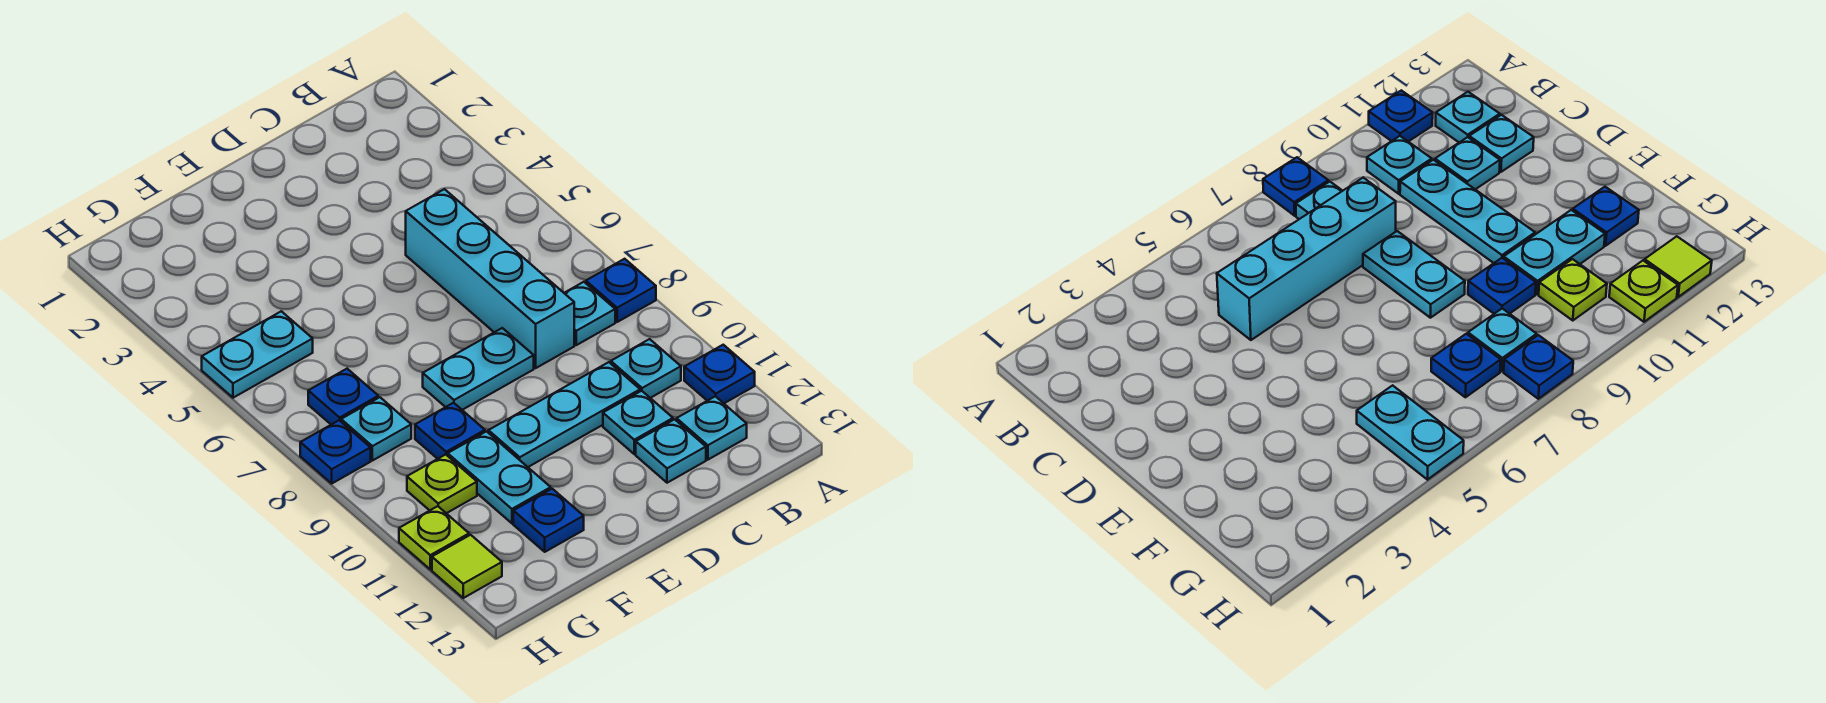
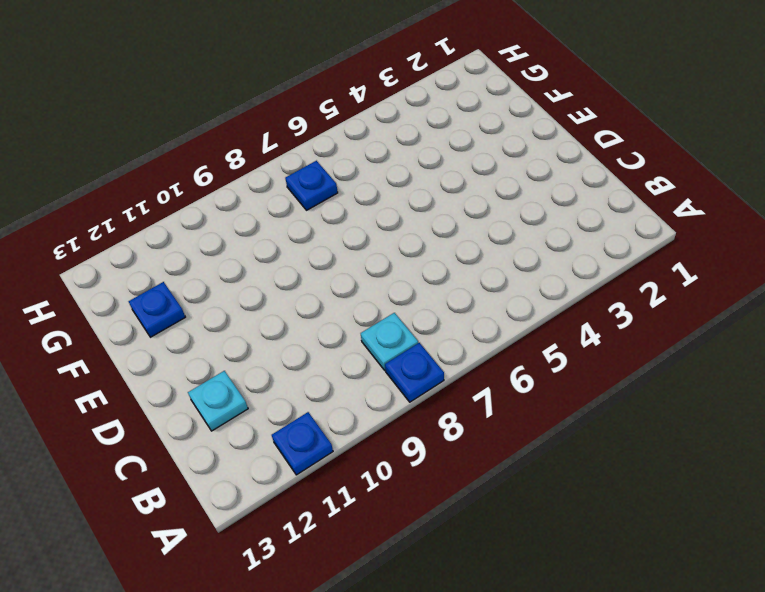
none -> cyan 1x1 plate [611,339,681,398]
none -> cyan 1x1 plate [677,396,747,460]
none -> cyan 1x4 brick [406,189,574,368]

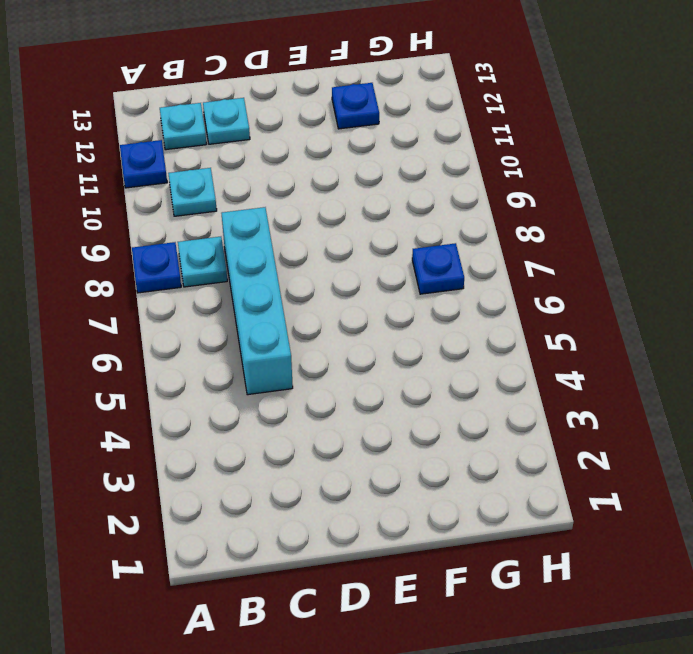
none -> cyan 1x3 plate [488,362,640,467]
none -> cyan 1x1 plate [603,391,673,454]
none -> cyan 1x2 plate [423,328,534,410]

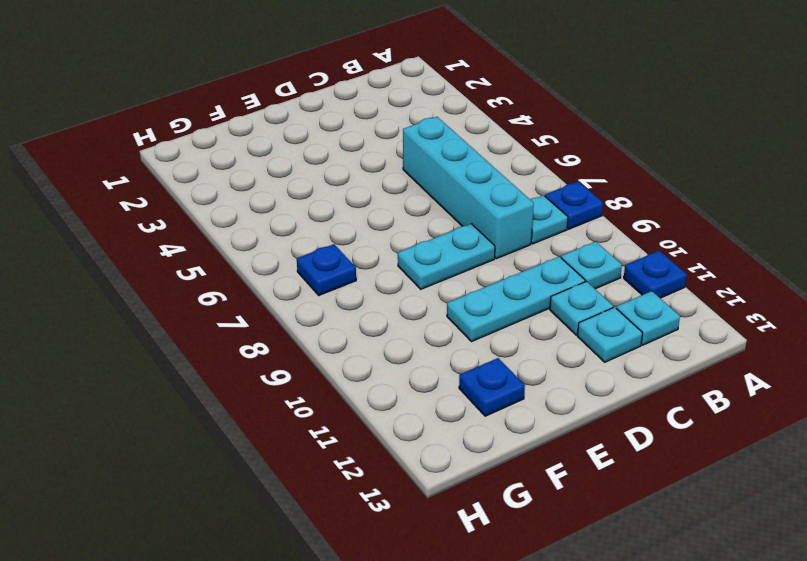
none -> blue 1x1 plate [415,403,485,459]
none -> cyan 1x2 plate [448,431,551,523]
none -> cyan 1x2 plate [202,311,313,398]

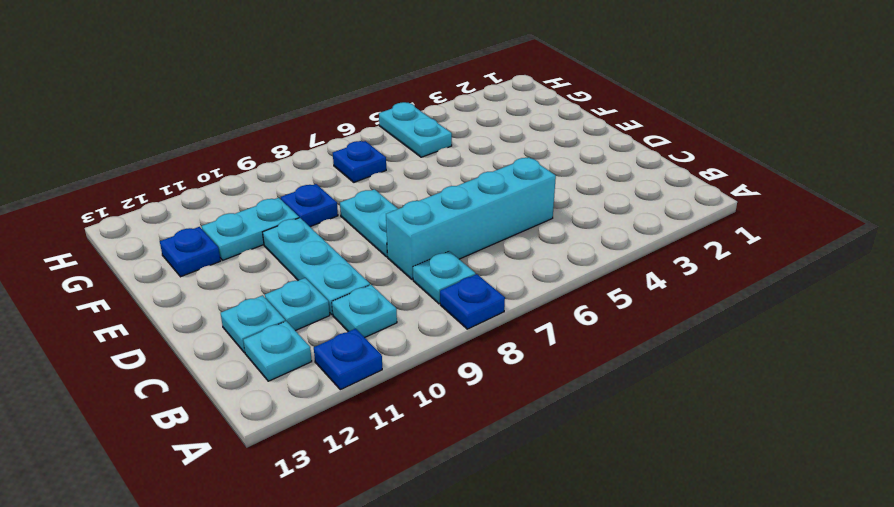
none -> cyan 1x1 plate [341,397,411,461]
none -> lime 1x1 plate [407,454,477,513]
none -> blue 1x1 plate [300,420,371,483]

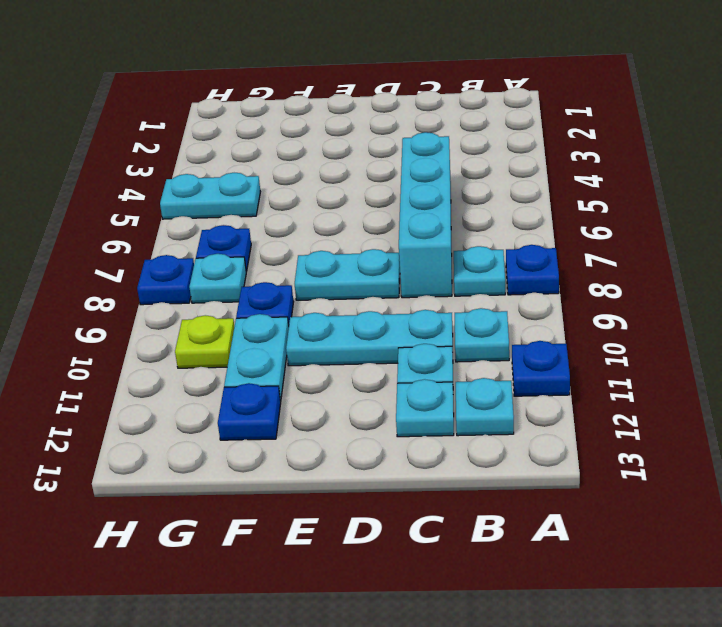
none -> lime 1x1 plate [399,506,469,569]
none -> lime 1x1 tile [432,535,502,598]

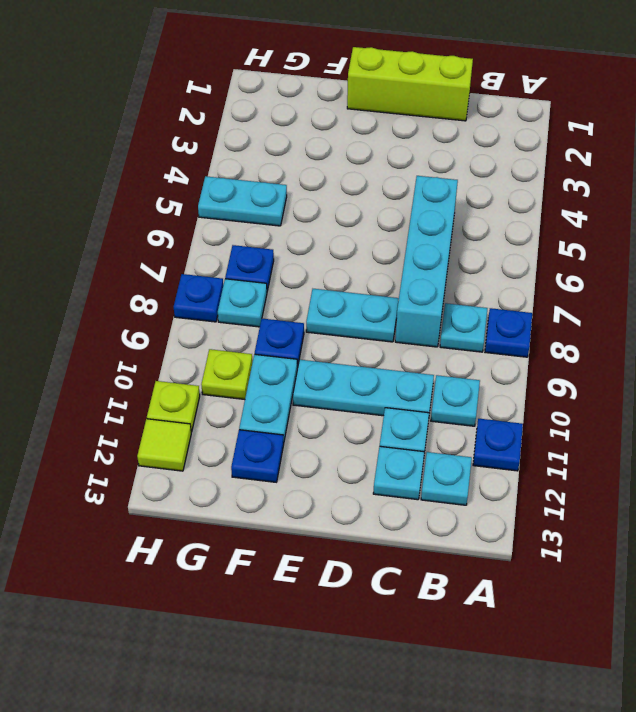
lime 1x3 brick [347,47,473,121] -> none

